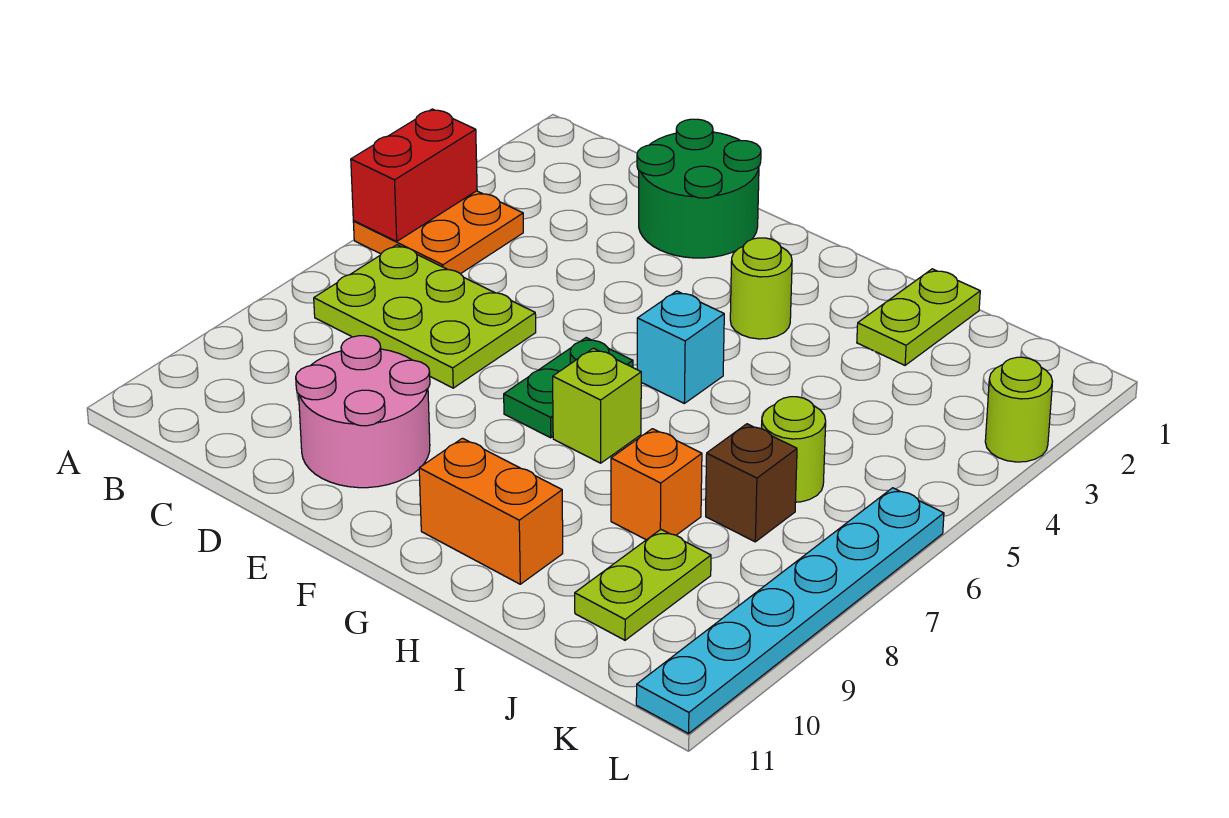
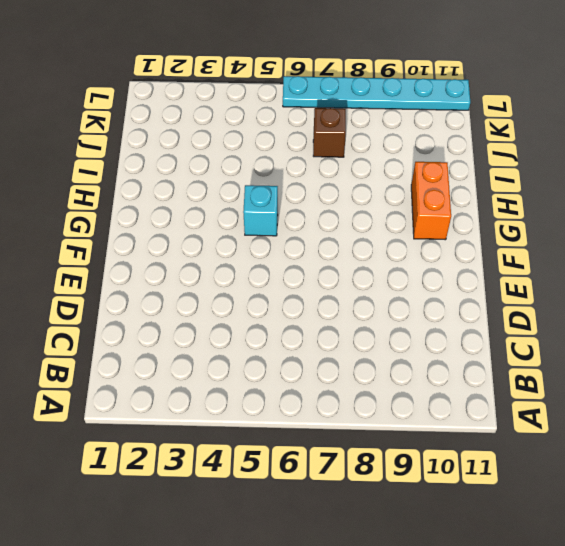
none -> orange 2x2 plate [353,191,523,274]
none -> lime 2x3 plate [314,245,536,388]
none -> green 2x2 round brick [637,119,761,258]

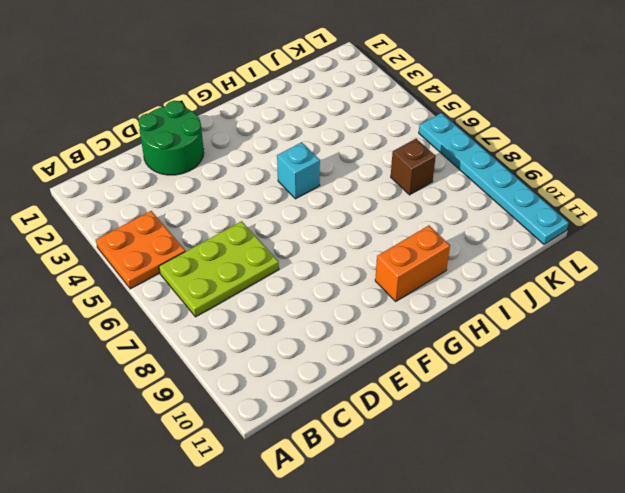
none -> pink 2x2 round brick [296,336,430,488]
none -> green 1x2 plate [504,338,633,438]
none -> lime 1x1 round brick [730,238,792,339]

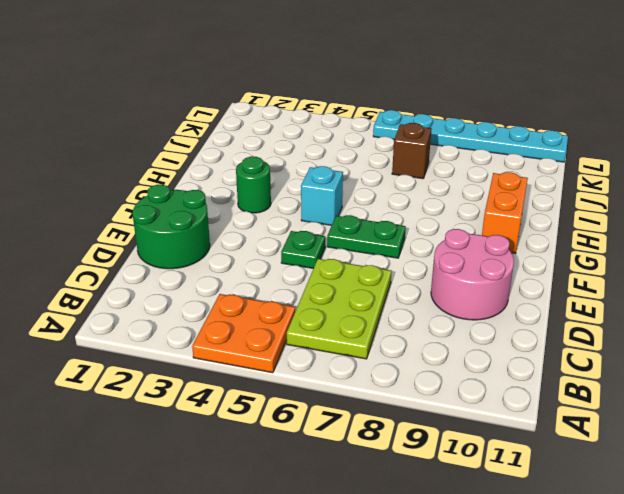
green 1x1 plate [281,231,325,268] -> none
green 1x1 round brick [236,157,271,213] -> lime 1x1 round brick [730,238,792,339]
none -> lime 1x1 brick [553,348,641,463]
none -> lime 1x2 plate [857,269,980,365]
none -> orange 1x1 brick [611,429,702,540]

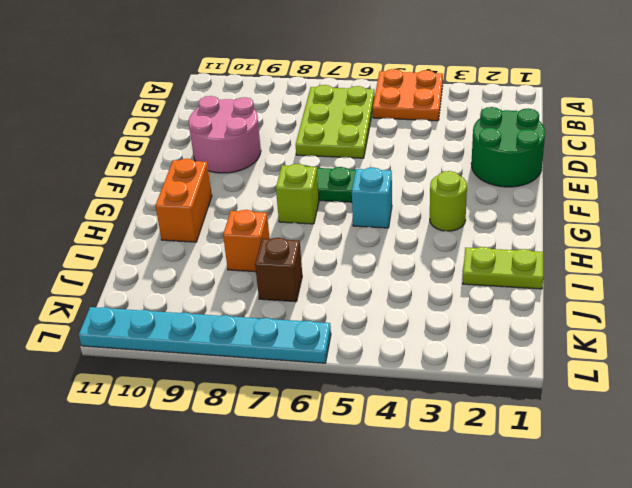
none -> lime 1x1 round brick [762,397,826,502]
none -> lime 1x2 plate [575,529,711,640]
none -> lime 1x1 round brick [985,357,1053,462]

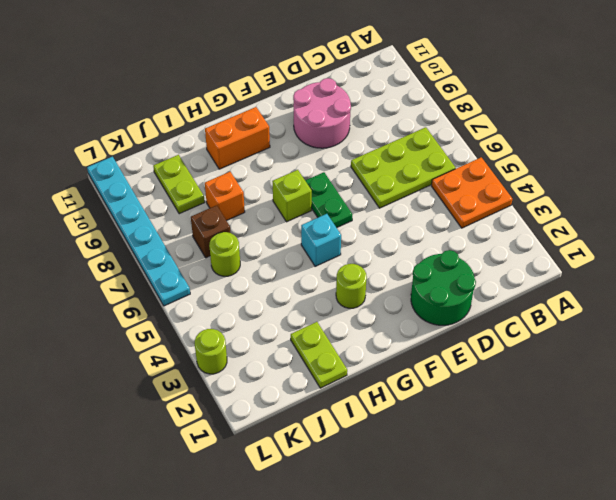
none -> red 1x2 brick [351,109,477,241]

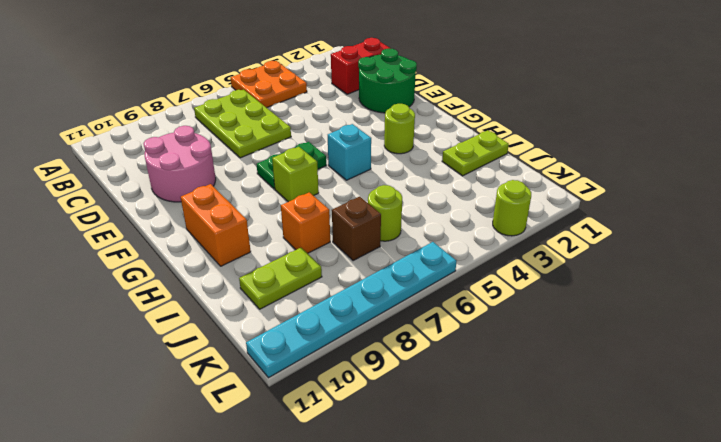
red 1x2 brick [331,38,390,94] -> red 1x2 brick moved to [351,109,477,241]

